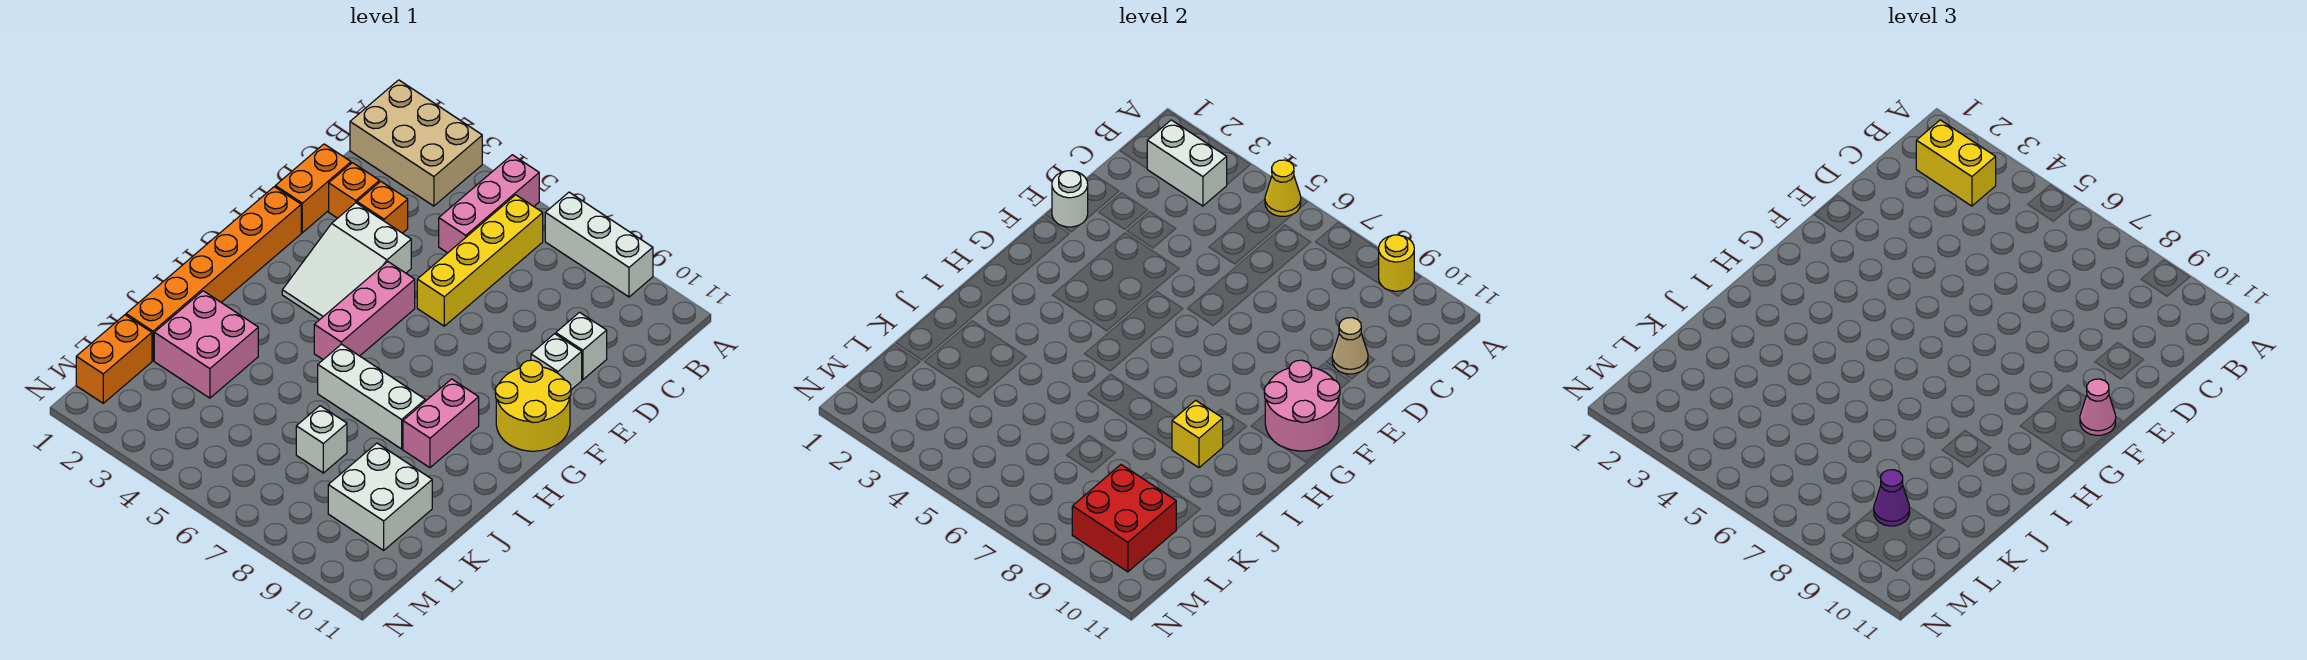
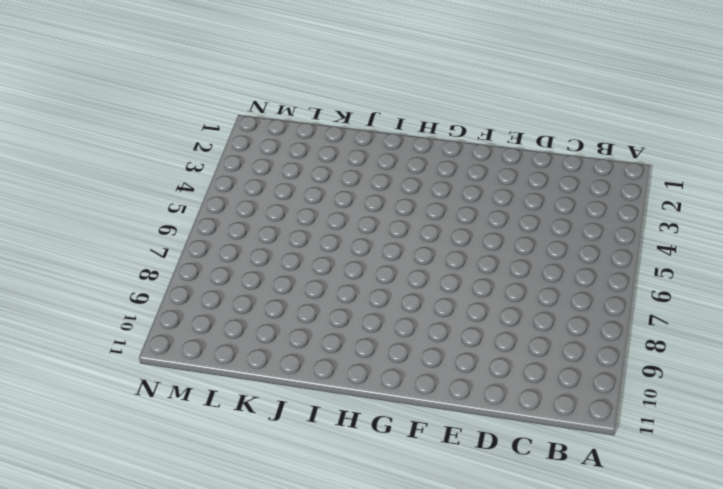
none -> tan 2x3 brick [350,80,482,206]
none -> pink 1x3 brick [439,155,539,253]
none -> white 1x3 brick [545,192,653,297]
none -> yellow 1x4 brick [417,195,543,326]

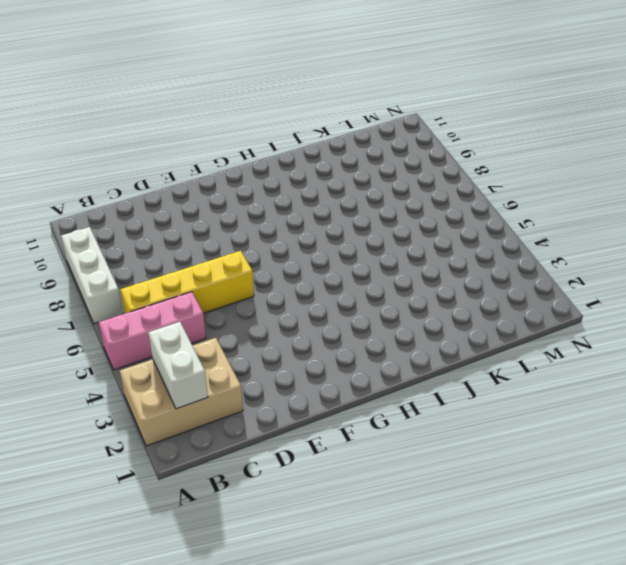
tan 2x3 brick [120,338,243,446] -> tan 2x3 brick turned to [350,80,482,206]
none -> orange 1x2 brick [275,144,351,233]
none -> orange 1x1 brick [329,163,379,218]
none -> orange 1x1 brick [357,181,408,233]
none -> white 1x1 brick [556,312,607,380]

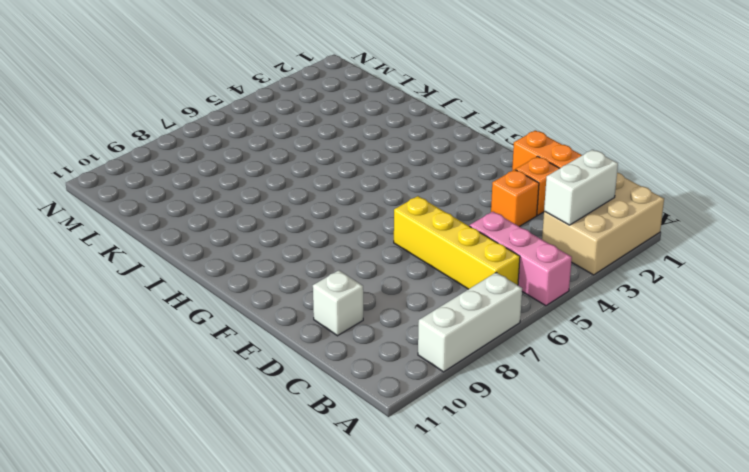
none -> white 2x3 slope [282,203,411,320]
none -> white 1x1 brick [531,334,582,390]
none -> orange 1x6 brick [126,187,301,361]
none -> pink 1x3 brick [314,262,415,360]

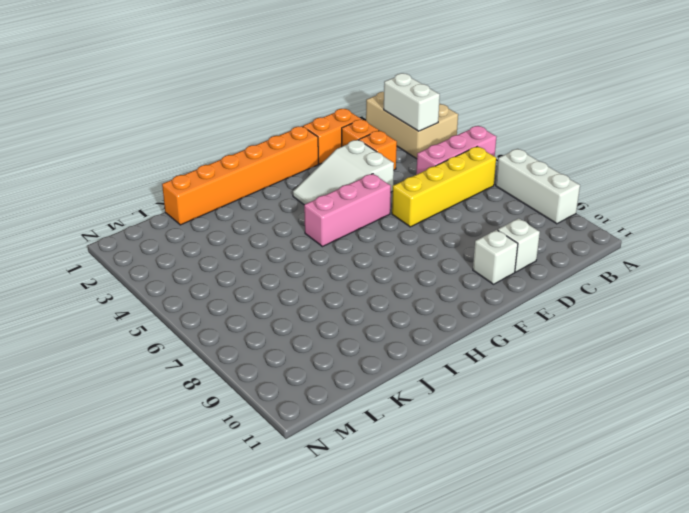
none -> yellow 2x2 round brick [495,360,571,451]
none -> pink 1x2 brick [403,379,479,468]
none -> white 1x3 brick [318,344,425,449]
none -> pink 2x2 brick [154,291,258,398]

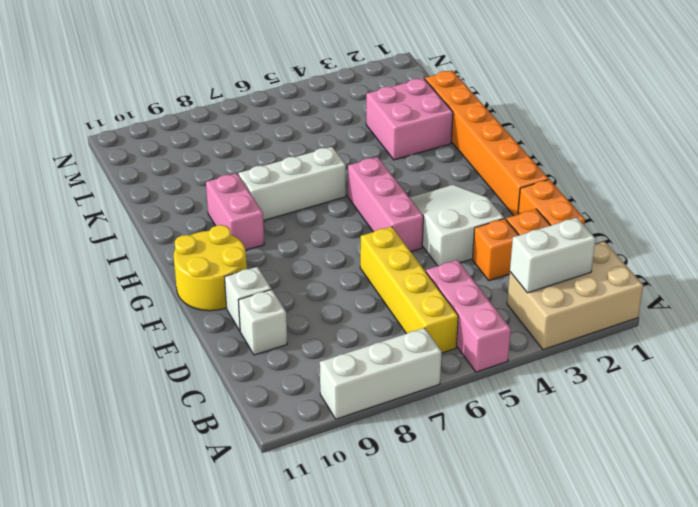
none -> white 1x1 brick [296,406,347,473]
none -> white 2x2 brick [328,443,432,550]
none -> orange 1x2 brick [76,315,152,403]
none -> yellow 1x1 cone [1265,160,1301,216]

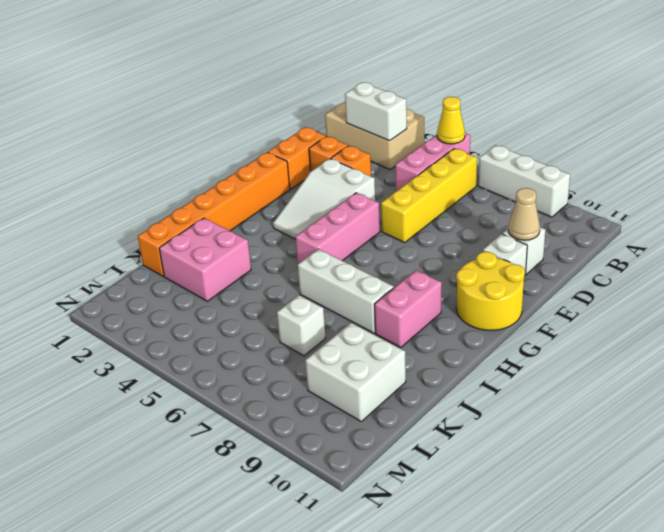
none -> orange 1x2 brick [76,315,152,403]
none -> yellow 1x1 round brick [1379,235,1414,291]
none -> white 1x1 round brick [1052,171,1088,227]
none -> pink 2x2 round brick [1264,360,1340,451]

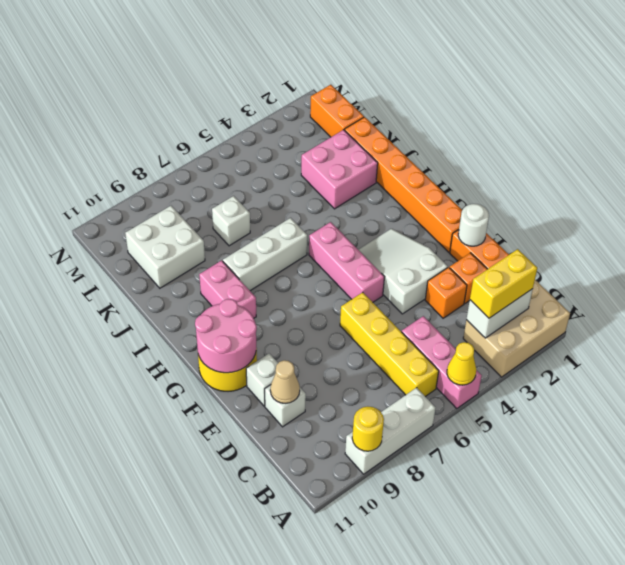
none -> yellow 1x1 brick [1172,400,1223,468]
none -> red 2x2 brick [1072,465,1176,572]
none -> pink 1x1 cone [2080,379,2116,435]
none -> purple 1x1 cone [1874,470,1910,526]

